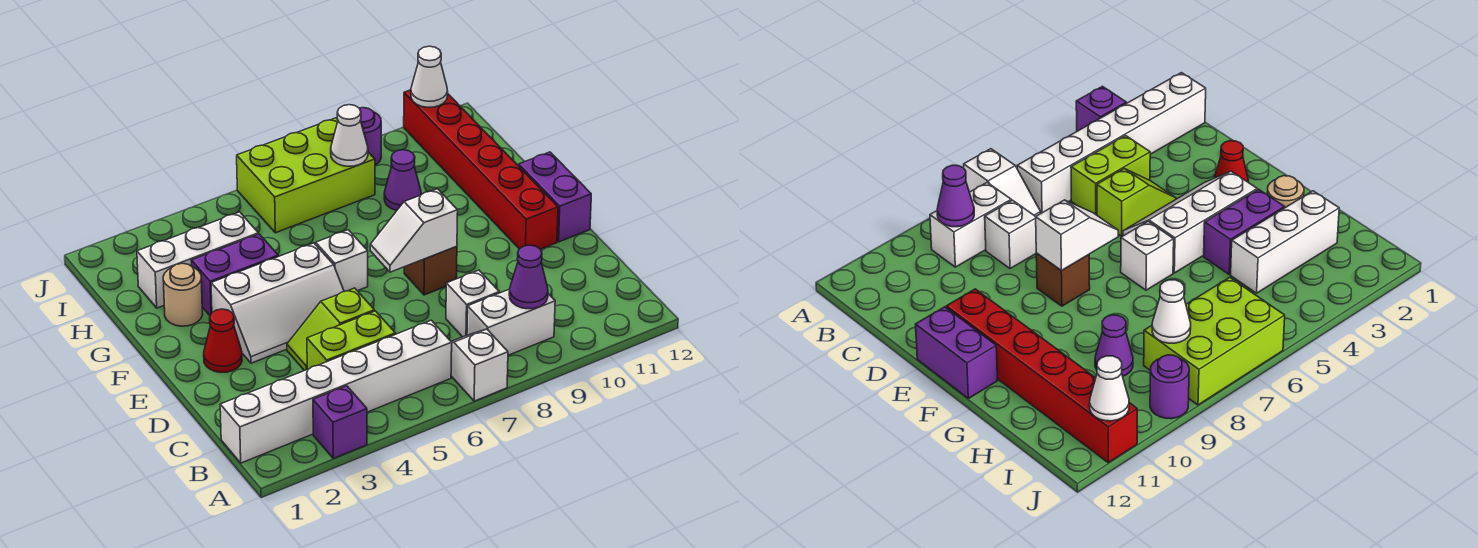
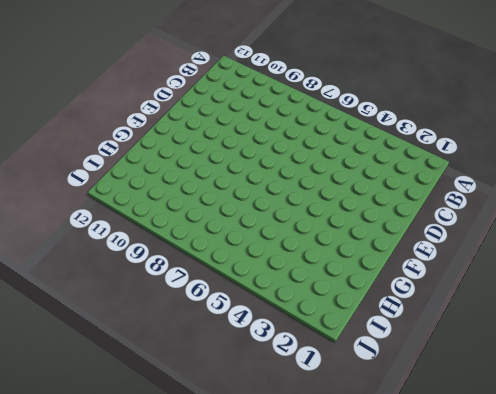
none -> purple 1x1 brick [313,386,367,458]
none -> white 1x2 slope [451,329,508,401]
none -> white 1x6 brick [220,320,452,463]

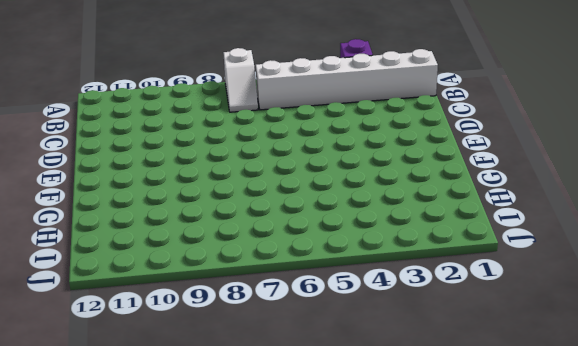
none -> white 1x2 brick [467,289,555,355]
none -> lime 1x2 brick [307,311,395,369]
none -> white 1x1 brick [446,270,499,337]

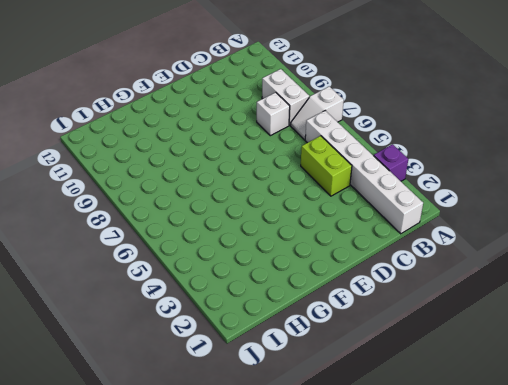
none -> lime 1x2 slope [287,288,374,371]
none -> red 1x1 cone [204,309,242,372]
none -> white 2x3 slope [211,243,344,363]

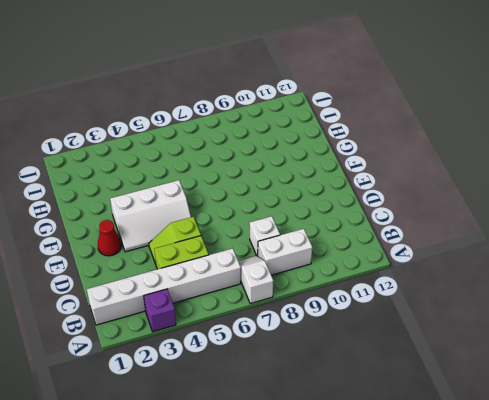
none -> brown 1x1 brick [404,246,457,295]
none -> red 1x6 brick [404,90,558,249]
none -> purple 1x2 brick [519,152,591,242]

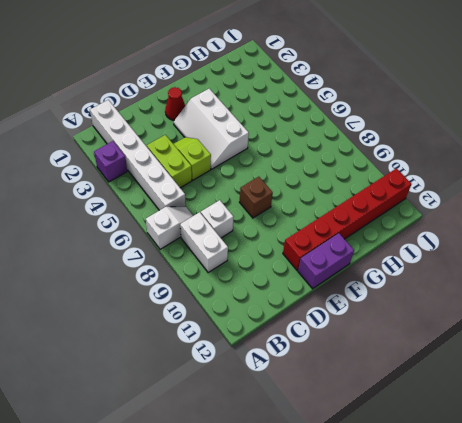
none -> white 1x1 brick [316,230,368,292]
none -> tan 1x1 round brick [163,263,203,326]
none -> purple 1x2 brick [191,234,278,315]

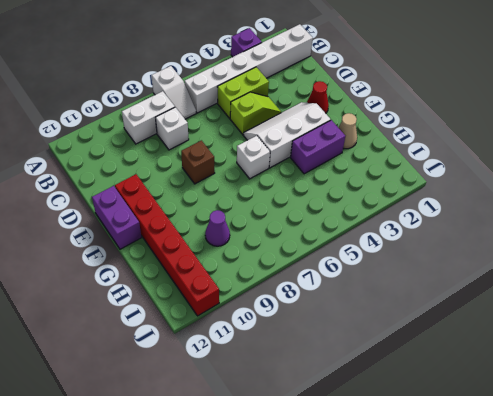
tan 1x1 cone [338,113,357,149] -> tan 1x1 round brick [163,263,203,326]
none -> white 1x3 brick [137,212,258,308]
none -> lime 2x3 brick [237,118,375,233]
none -> purple 1x1 round brick [359,108,381,165]

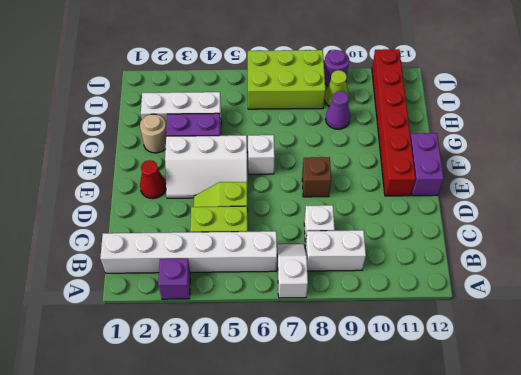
lime 1x1 cone [325,70,349,106] -> none
none -> purple 1x1 cone [509,245,548,309]
none -> white 1x2 slope [370,189,458,272]
none -> white 1x1 cone [331,105,368,166]

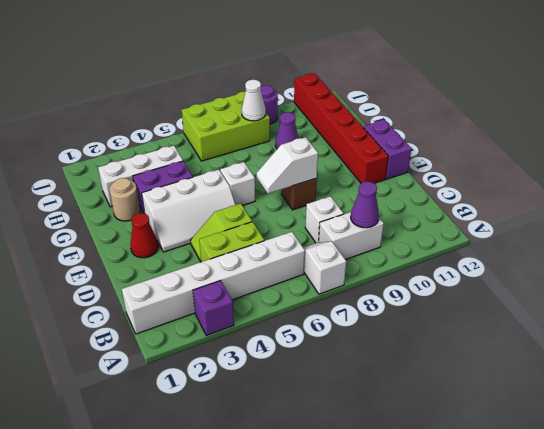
none -> white 1x1 cone [411,46,448,107]

